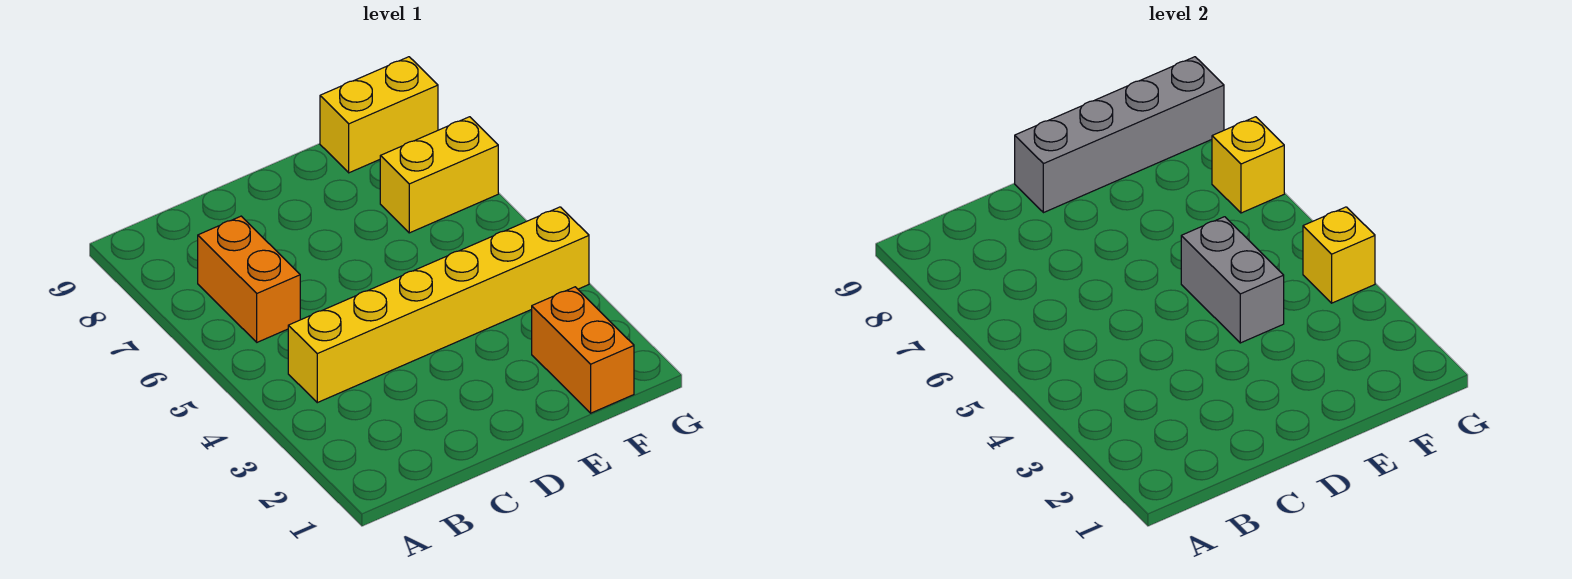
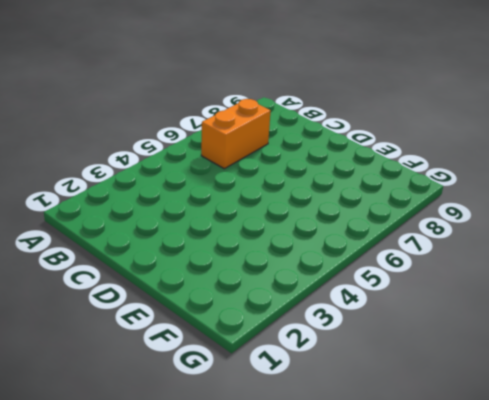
none -> yellow 1x6 brick [288,207,589,403]
none -> orange 1x2 brick [532,287,634,413]

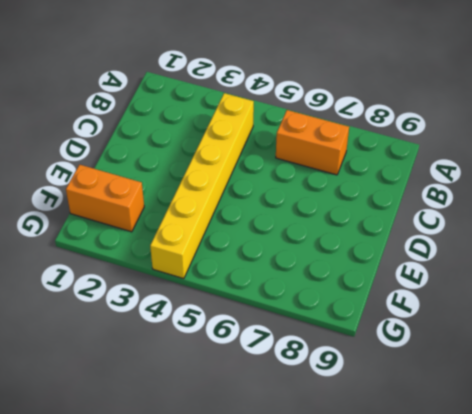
none -> yellow 1x2 brick [380,117,498,233]
none -> yellow 1x2 brick [320,57,438,173]

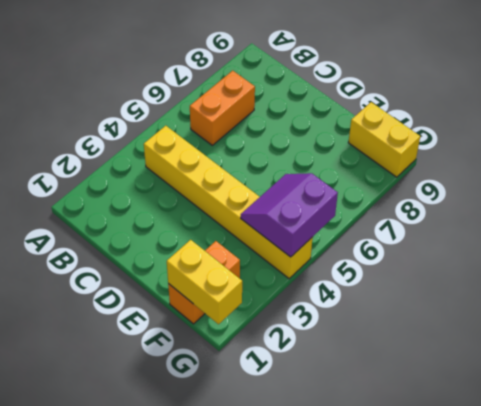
yellow 1x2 brick [167,240,242,324] -> yellow 1x2 brick moved to [380,117,498,233]
purple 2x2 slope [241,173,338,257] -> yellow 1x1 brick [1303,207,1375,303]
none -> grey 1x4 brick [1015,57,1224,213]
none -> grey 1x2 brick [1181,217,1284,343]

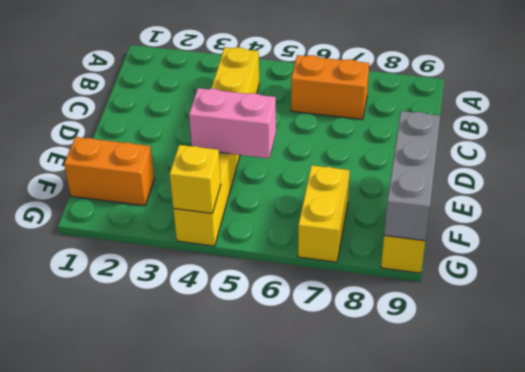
pink 1x2 brick [189,88,276,158] -> grey 1x2 brick [1181,217,1284,343]
grey 1x3 brick [384,111,440,241] -> grey 1x4 brick [1015,57,1224,213]
none -> yellow 1x1 brick [1212,117,1284,213]

